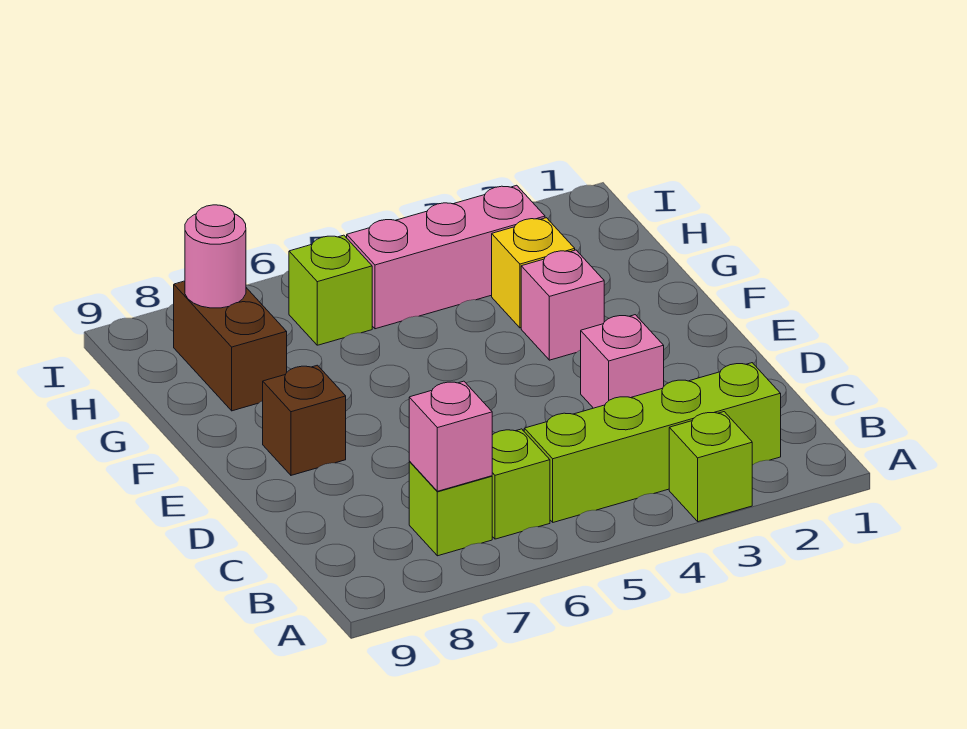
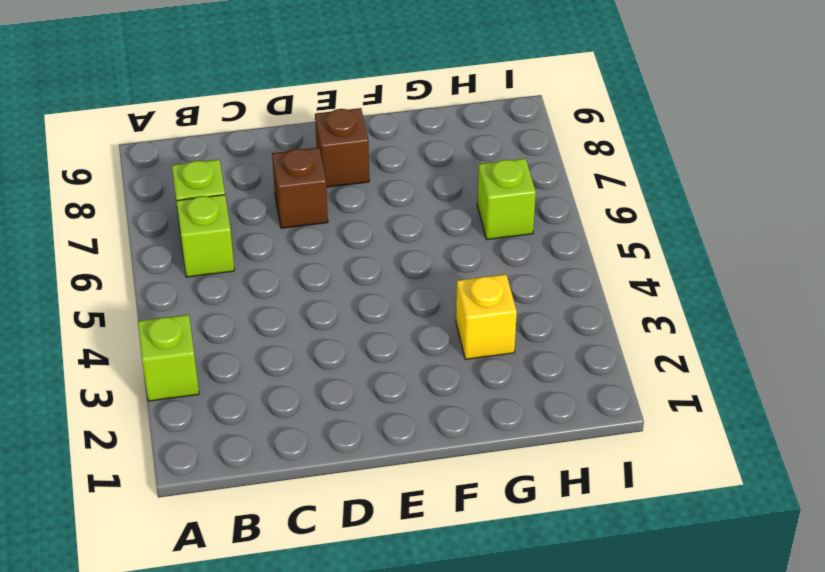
brown 1x1 brick [272,148,328,228] -> none
none -> lime 1x4 brick [524,363,781,522]
none -> pink 1x1 brick [581,315,664,408]
none -> pink 1x1 brick [521,250,604,360]

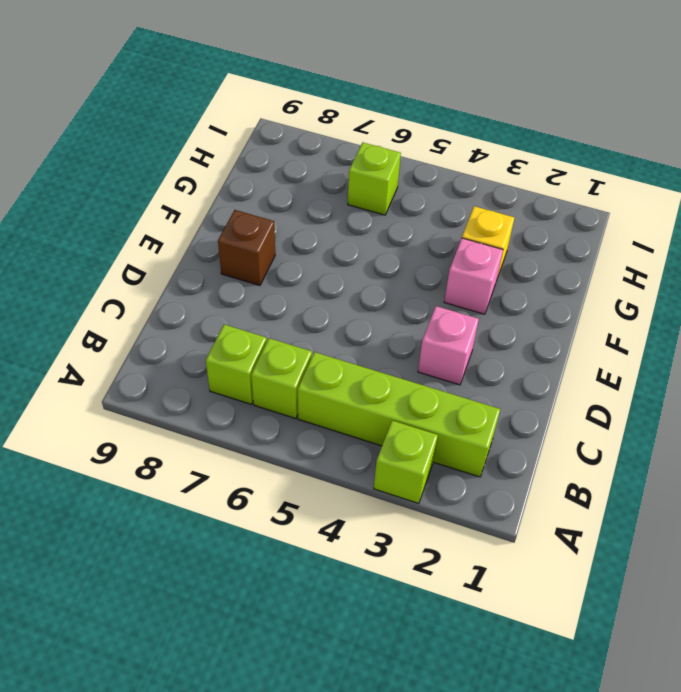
none -> brown 1x2 brick [174,281,287,411]
none -> pink 1x3 brick [347,185,545,329]
none -> pink 1x1 brick [409,381,492,491]

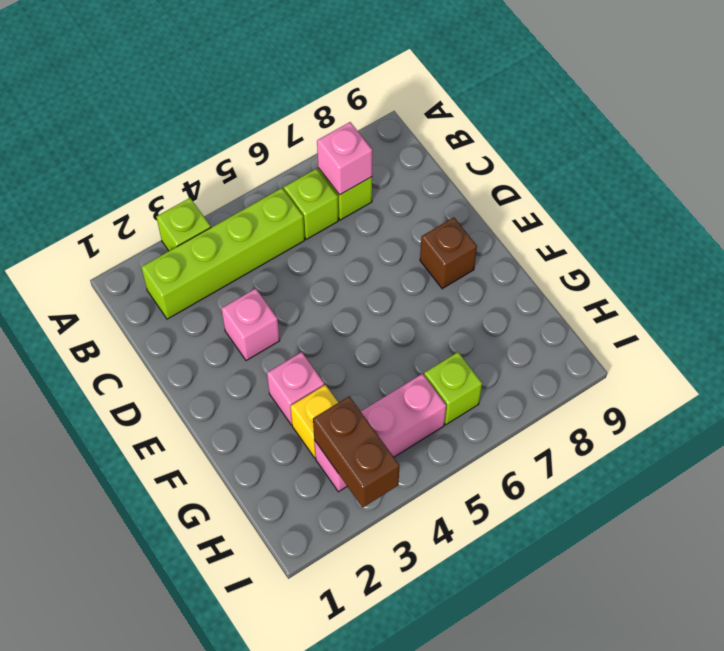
brown 1x2 brick [313,396,400,507] -> brown 1x2 brick moved to [174,281,287,411]
none -> pink 1x1 round brick [185,205,246,308]

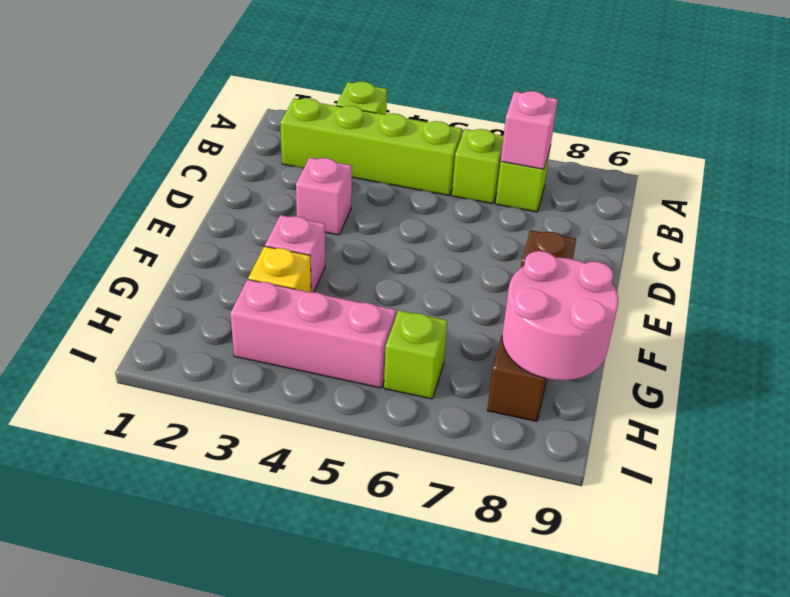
pink 2x2 round brick [502,251,618,380] -> pink 1x1 round brick [185,205,246,308]

